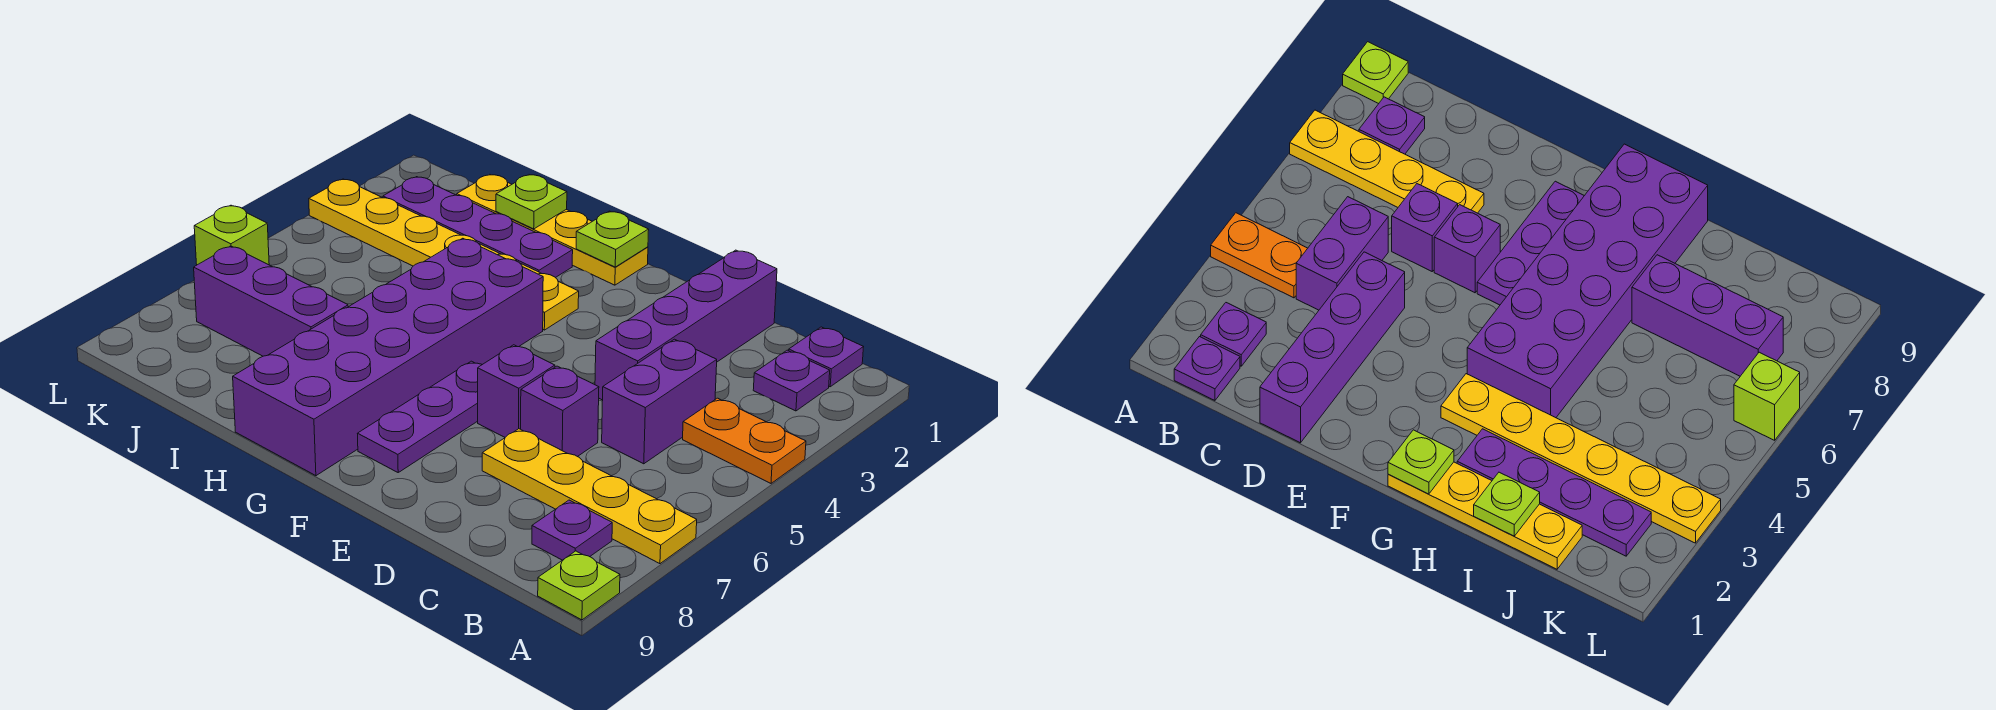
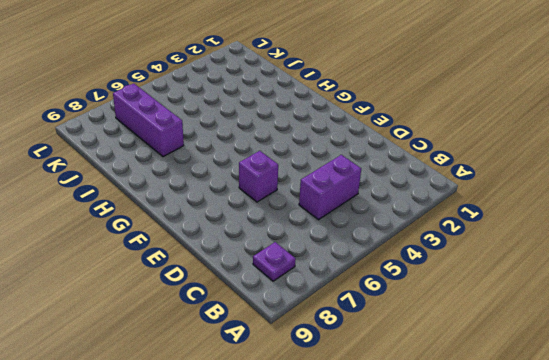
none -> orange 1x2 plate [683,398,806,483]
none -> yellow 1x4 plate [482,429,697,564]
none -> lime 1x1 plate [538,551,620,620]

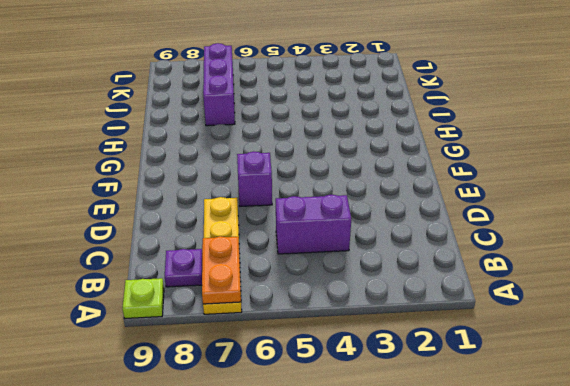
orange 1x2 plate [202,236,241,304] -> orange 1x2 plate moved to [683,398,806,483]
none -> purple 1x1 plate [789,327,863,387]
none -> purple 1x1 plate [753,350,830,411]
none -> purple 1x4 brick [595,250,777,400]

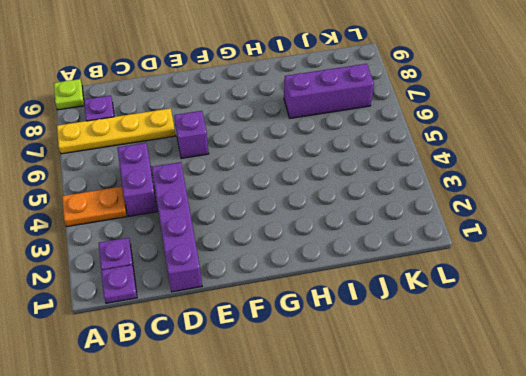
none -> purple 1x1 brick [521,366,599,457]
none -> purple 1x3 plate [357,361,482,472]
none -> yellow 1x4 plate [457,174,648,285]

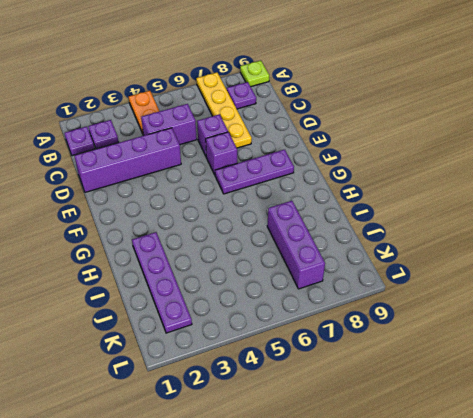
none -> yellow 1x4 plate [457,174,648,285]
none -> yellow 1x6 plate [309,179,579,330]
none -> purple 2x6 brick [233,238,543,476]

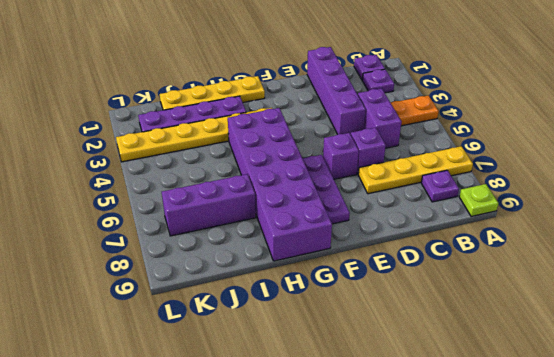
none -> lime 1x1 brick [194,205,269,265]
none -> lime 1x1 plate [576,211,649,267]
none -> lime 1x1 plate [496,175,567,229]

